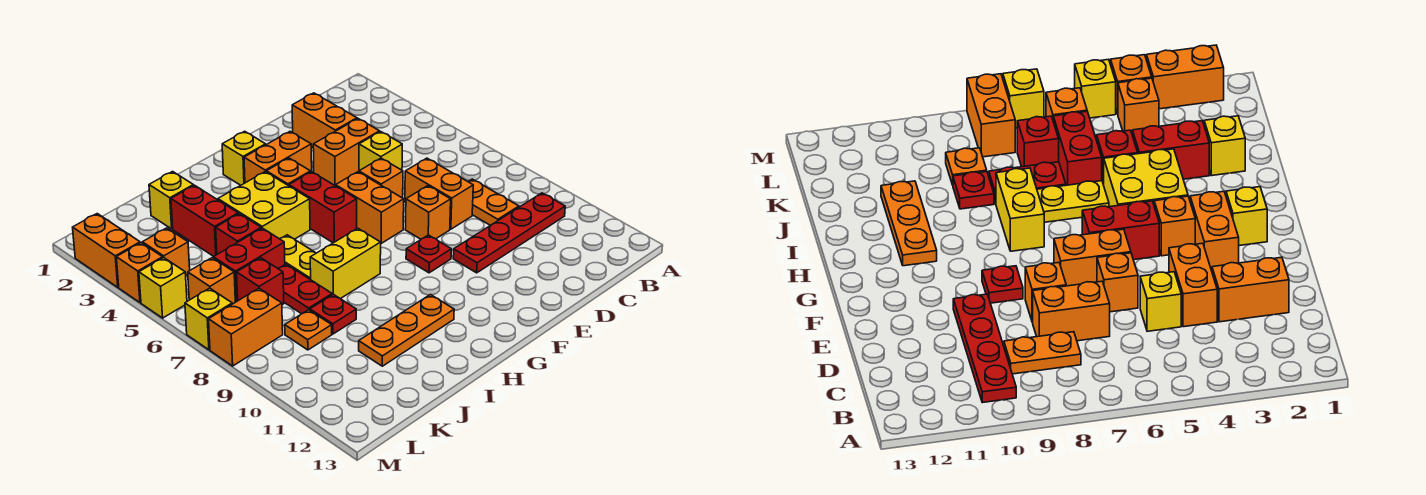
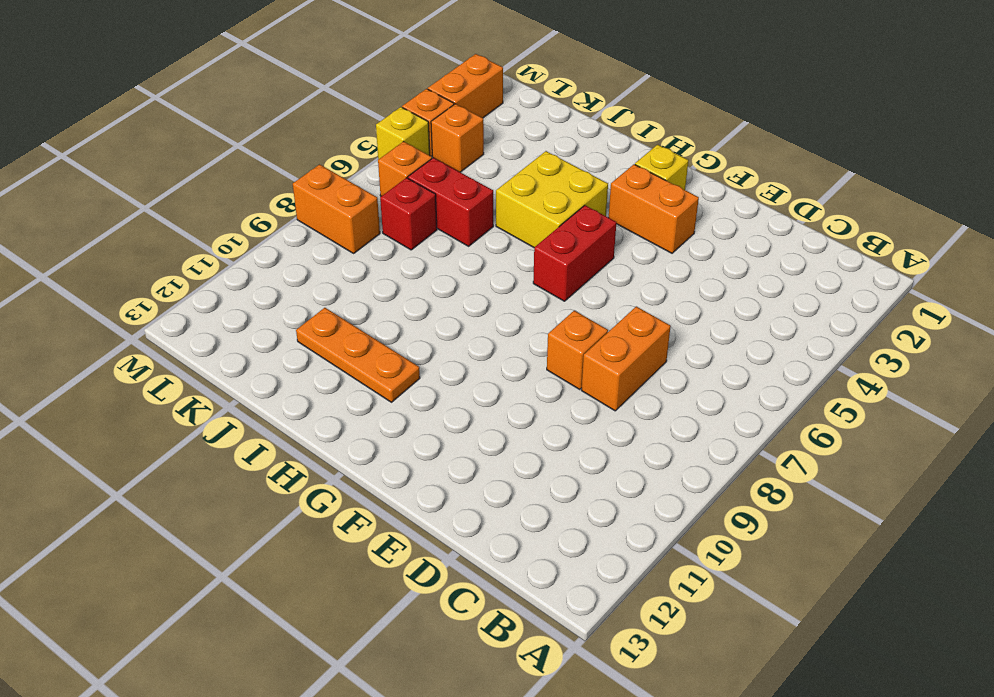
none -> red 1x4 plate [453,193,565,273]
none -> orange 1x2 plate [468,179,519,225]
none -> orange 1x2 brick [292,93,357,147]
none -> orange 1x2 brick [313,119,380,186]

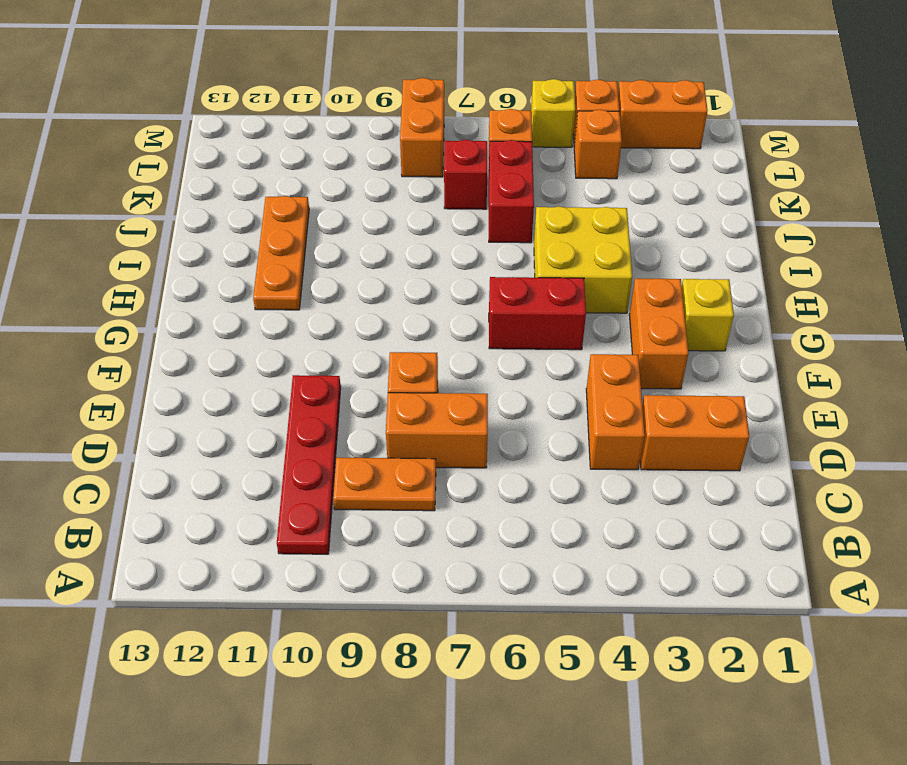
none -> yellow 1x1 brick [359,132,402,171]
none -> orange 1x1 brick [359,158,403,198]
none -> orange 1x2 brick [336,172,404,243]
none -> red 1x1 plate [406,235,451,273]

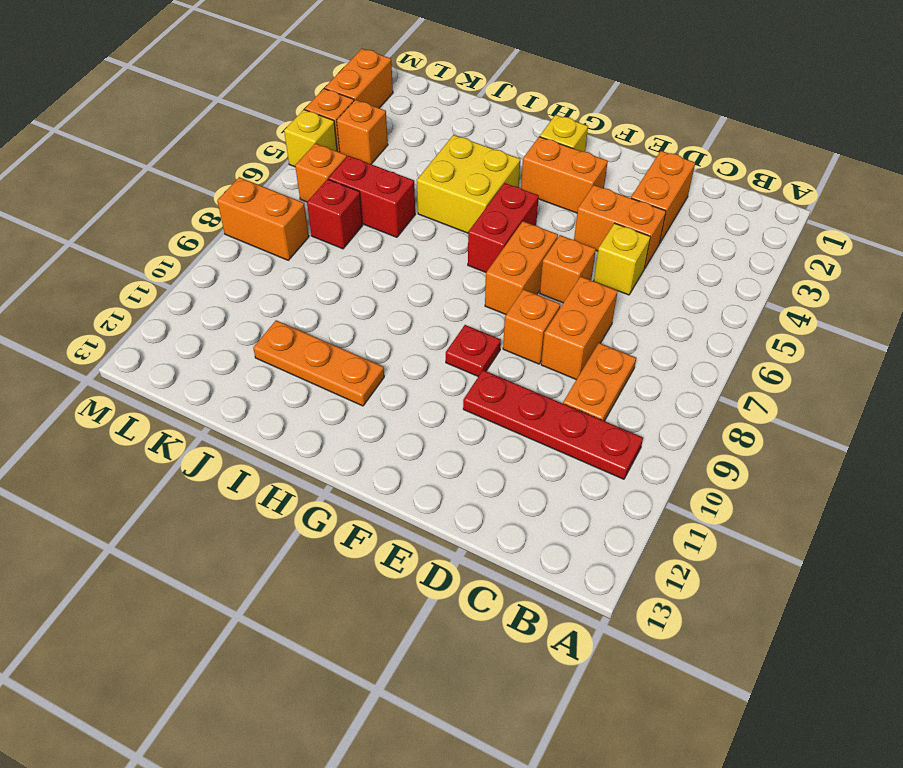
none -> orange 1x1 brick [266,158,310,186]
none -> yellow 1x2 brick [310,228,381,299]
none -> yellow 1x2 plate [280,235,316,280]
none -> yellow 1x1 brick [149,172,193,229]

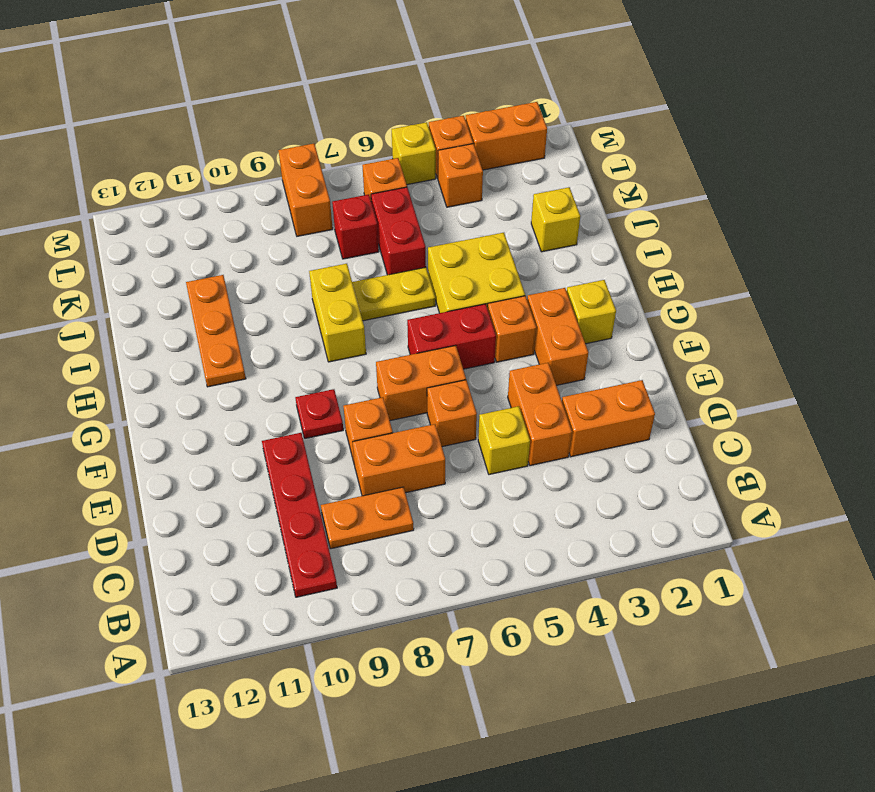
none -> red 1x2 brick [171,185,238,256]
none -> red 1x1 brick [216,214,261,254]
none -> red 1x2 plate [278,264,332,314]
none -> red 1x1 plate [310,294,356,334]

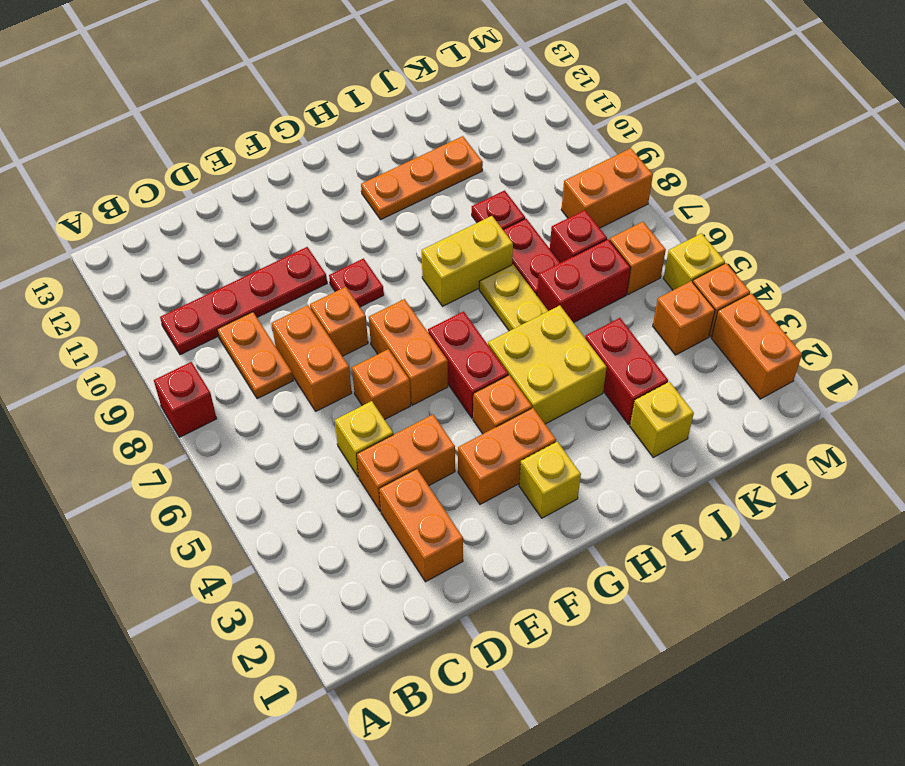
red 1x1 brick [154,362,217,437] -> red 1x1 brick moved to [216,214,261,254]
none -> orange 1x1 plate [285,310,332,350]
none -> yellow 1x1 brick [185,288,232,350]

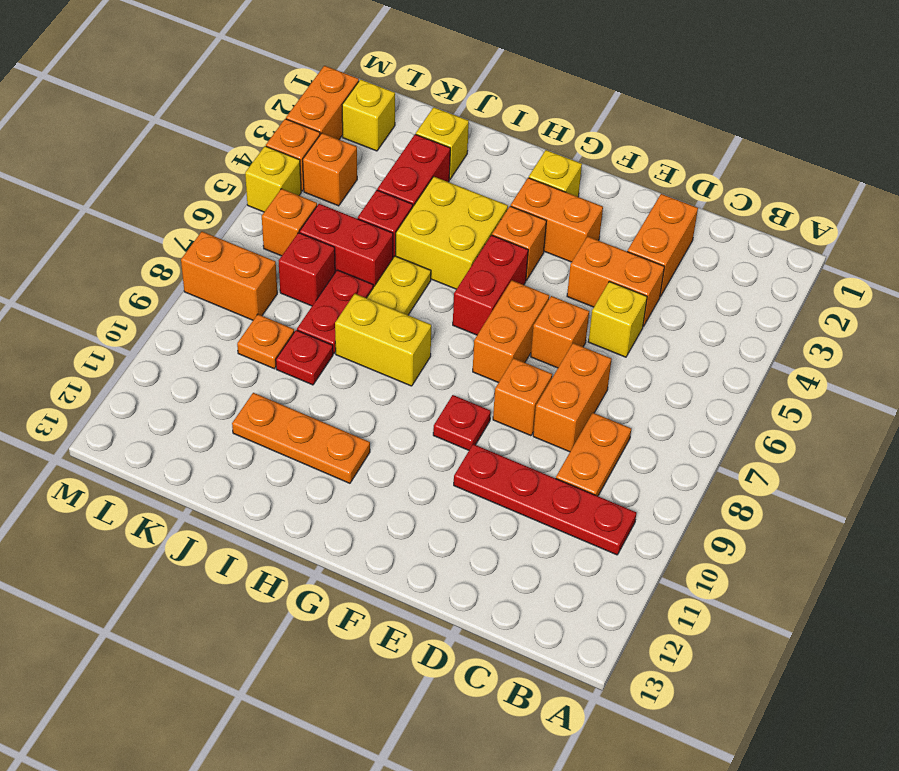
yellow 1x1 brick [342,79,395,151] -> yellow 1x1 brick moved to [185,288,232,350]

